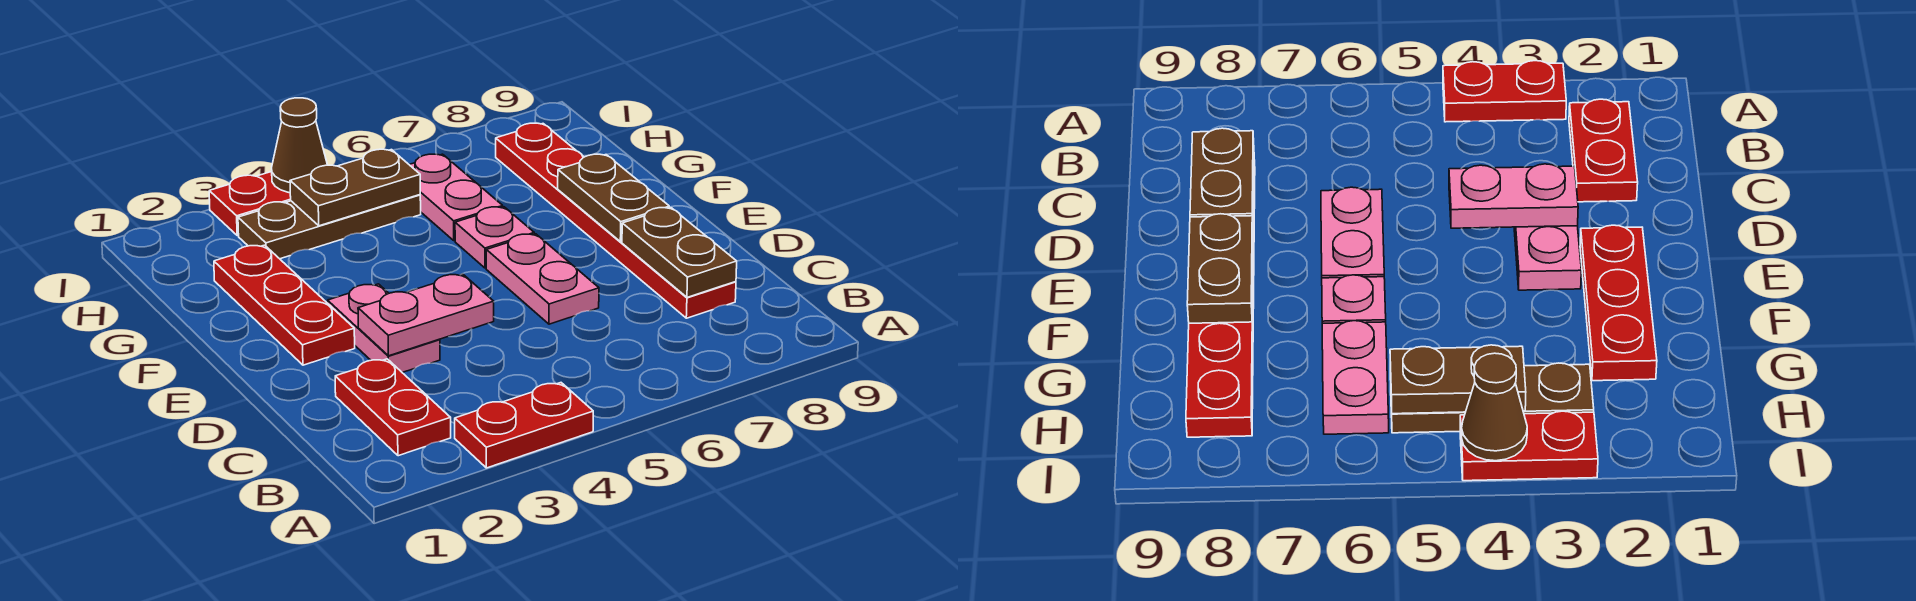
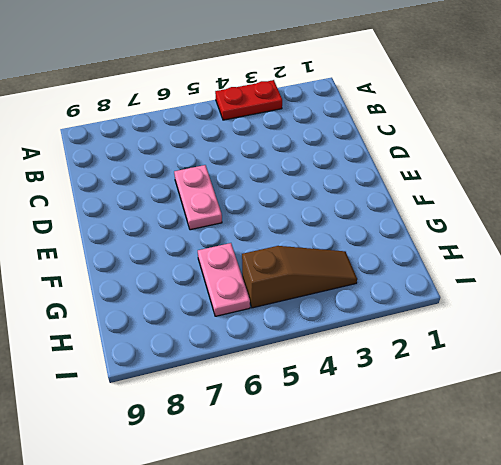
brown 1x3 slope [242,246,357,308] -> brown 1x3 plate [238,195,421,259]
none -> red 1x2 plate [335,359,451,456]
none -> red 1x6 plate [496,123,736,318]
none -> pink 1x2 plate [328,284,440,372]

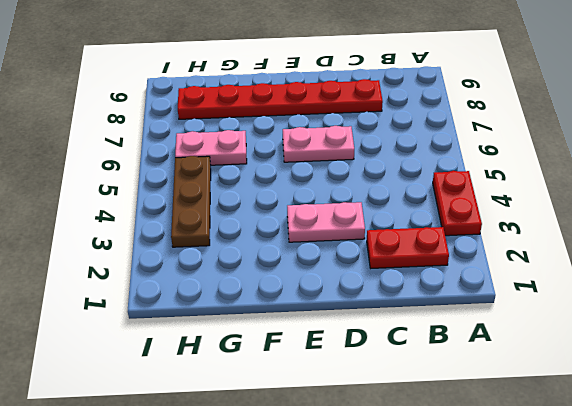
none -> red 1x3 plate [214,245,355,365]
none -> pink 1x1 plate [455,207,534,268]
none -> red 1x2 plate [209,172,291,236]

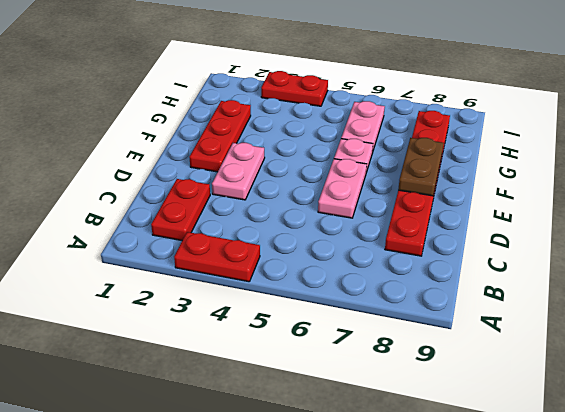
none -> brown 1x3 plate [238,195,421,259]
none -> brown 1x2 plate [622,208,737,297]
none -> pink 1x2 plate [358,274,494,356]

